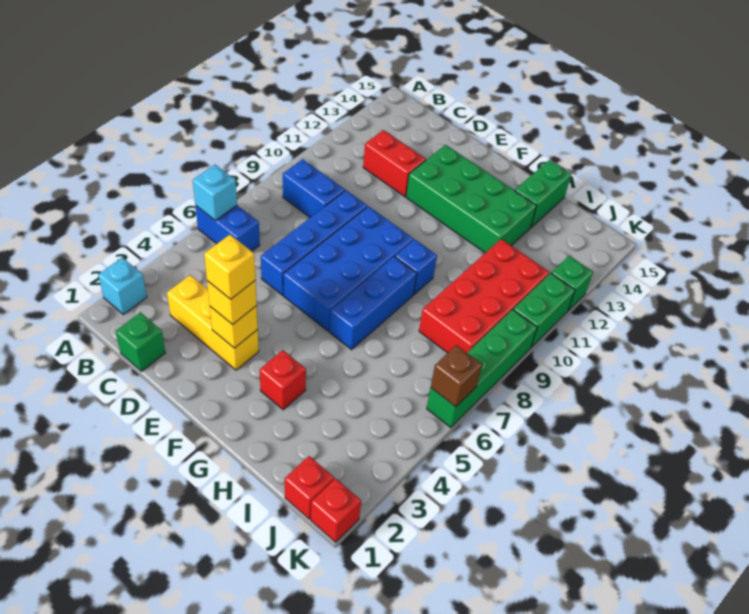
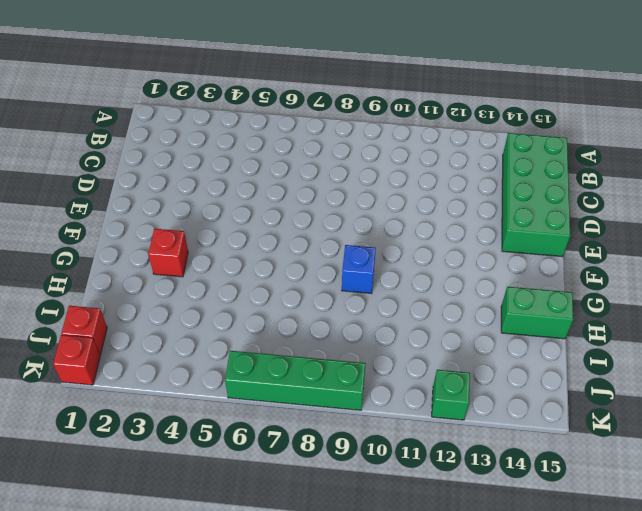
green 2x4 brick [502,133,570,257] -> green 2x4 brick moved to [406,145,537,253]
none -> cyan 1x1 brick [98,257,147,315]
none -> blue 1x2 brick [196,205,260,251]
none -> blue 1x2 brick [283,159,345,217]

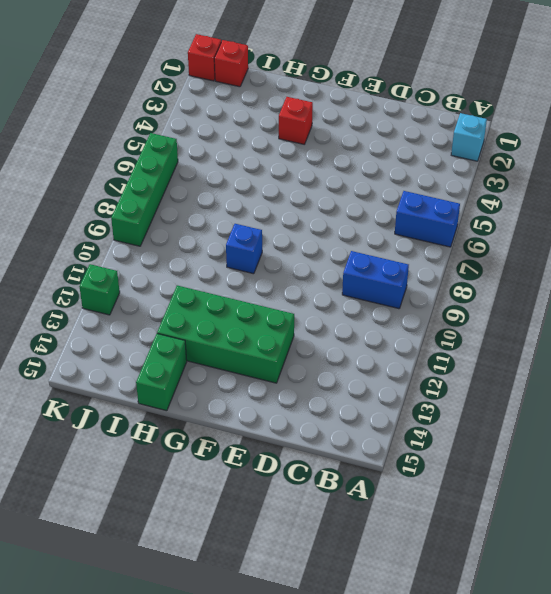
none -> green 1x1 brick [116,312,165,371]
none -> yellow 1x3 brick [167,275,259,370]
none -> red 1x2 brick [363,130,426,197]

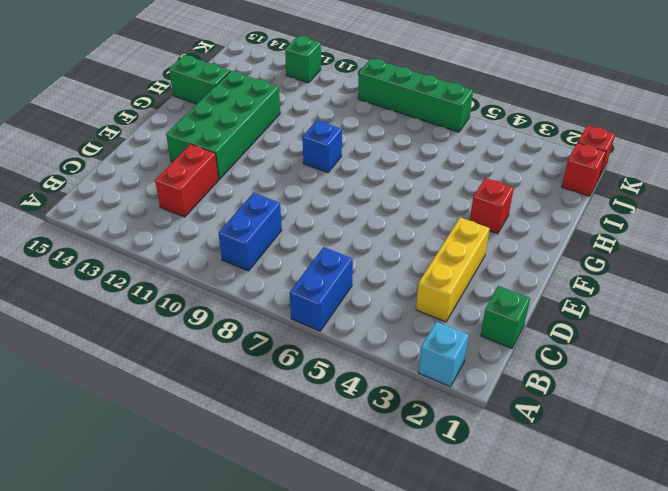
none -> blue 1x4 brick [261,190,367,295]
none -> blue 2x4 brick [283,206,413,331]
none -> blue 1x3 brick [329,257,417,350]

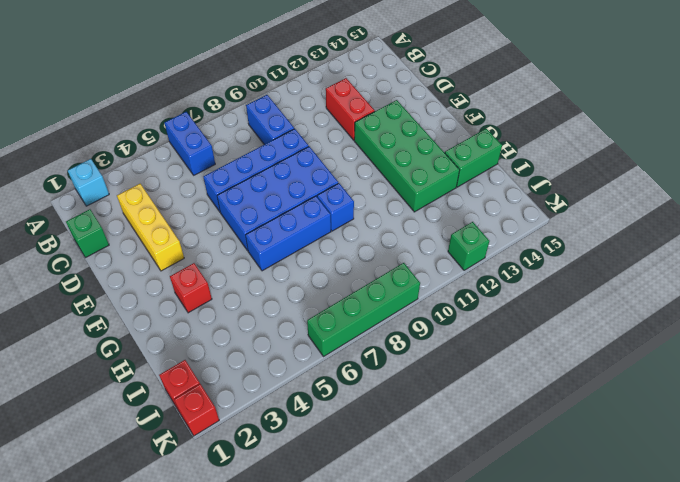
none -> red 2x4 brick [419,239,549,353]
none -> green 1x2 brick [513,273,575,347]
none -> cyan 1x1 brick [193,165,237,221]

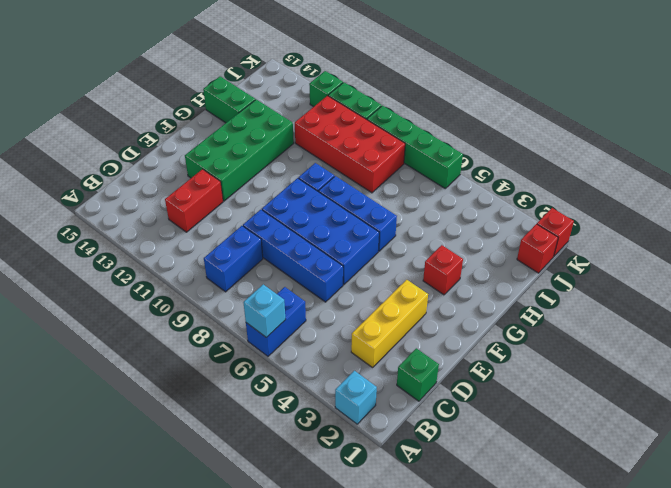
none -> yellow 1x1 brick [210,306,258,348]
none -> brown 1x1 brick [431,345,482,407]
none -> yellow 1x1 brick [207,281,257,325]

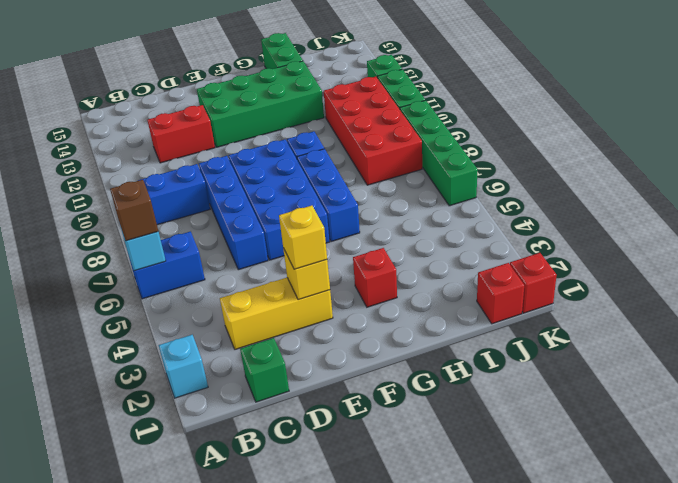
brown 1x1 brick [110,180,158,241] -> brown 1x1 brick moved to [431,345,482,407]
none -> yellow 1x1 brick [204,235,255,299]

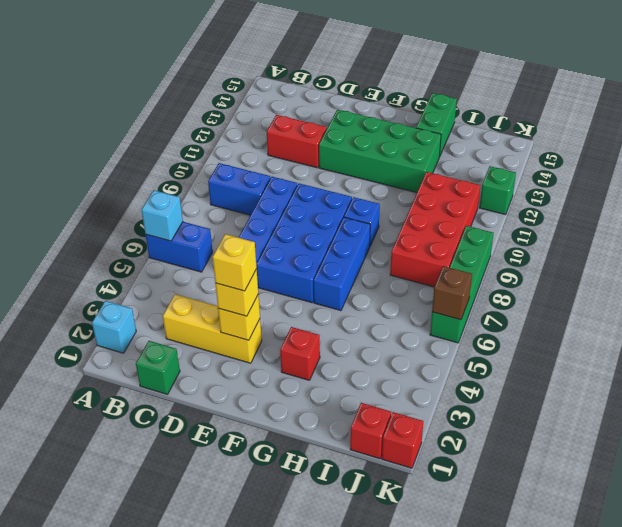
none -> green 1x2 brick [513,273,575,347]

